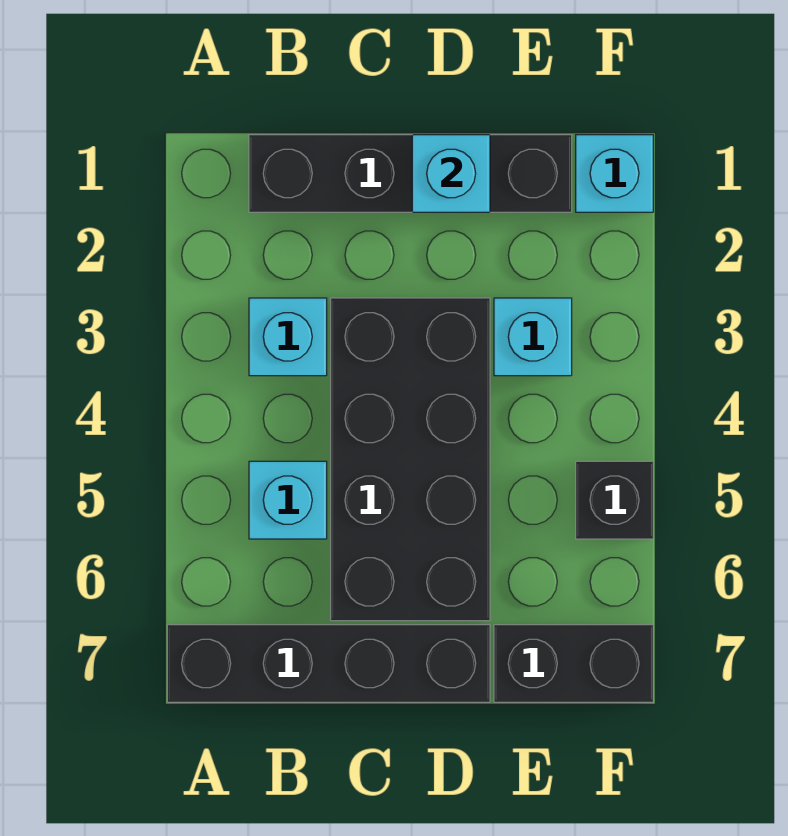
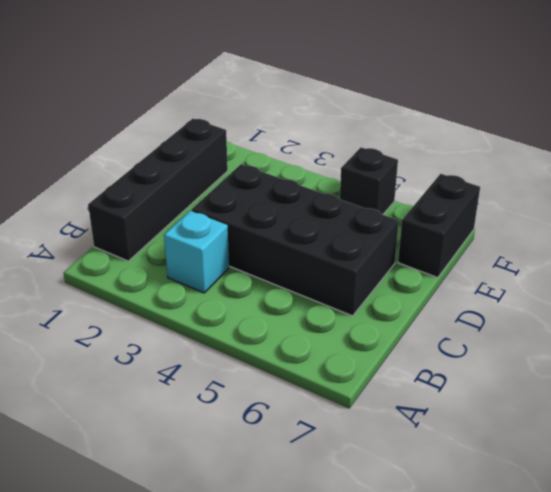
none -> black 1x4 brick [167,625,490,702]
none -> cyan 1x1 brick [249,461,327,539]

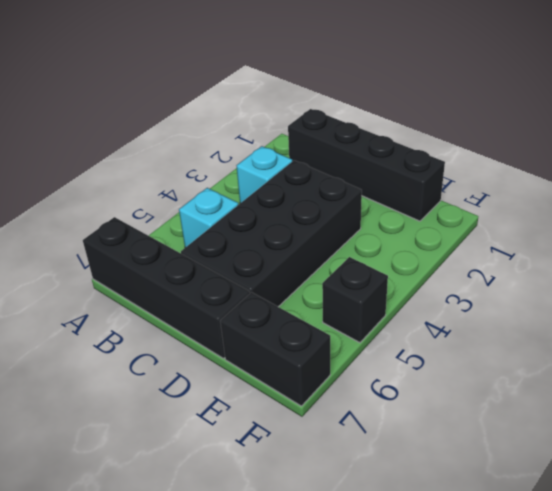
none -> cyan 1x1 brick [494,298,572,376]
none -> cyan 1x1 brick [576,135,653,212]

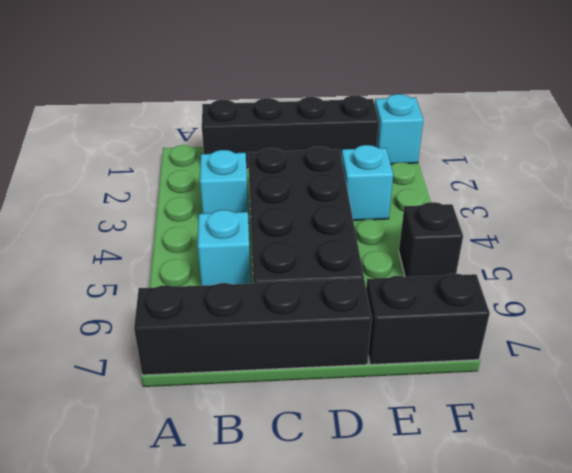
none -> cyan 1x1 brick [412,135,490,212]

